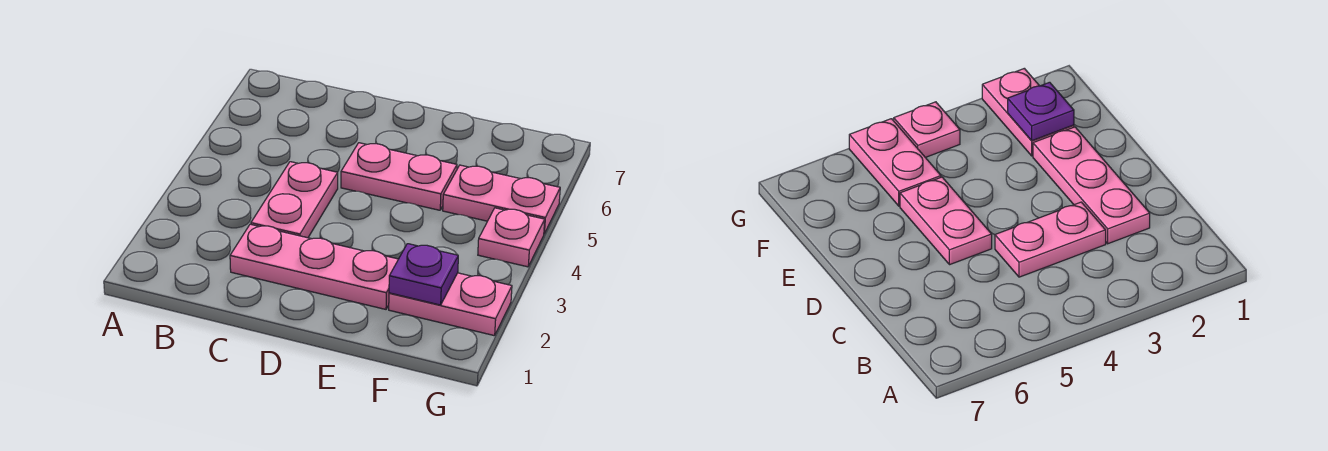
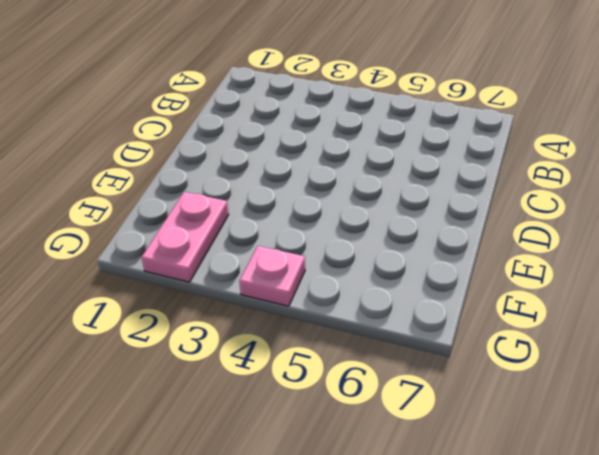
none -> pink 1x3 plate [230,224,398,309]
none -> pink 1x2 plate [251,162,338,238]

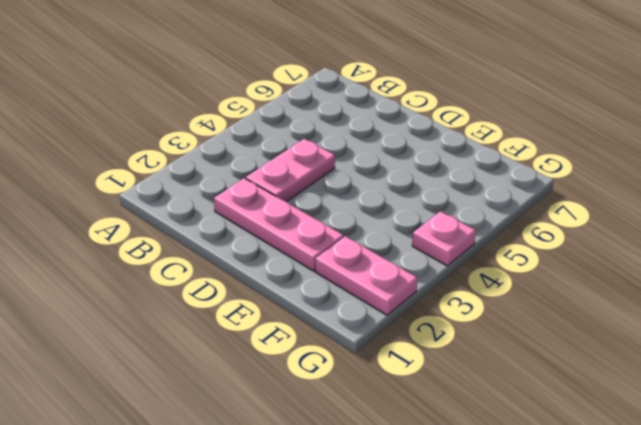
none -> pink 1x2 plate [341,143,457,210]
none -> pink 1x2 plate [443,165,560,234]

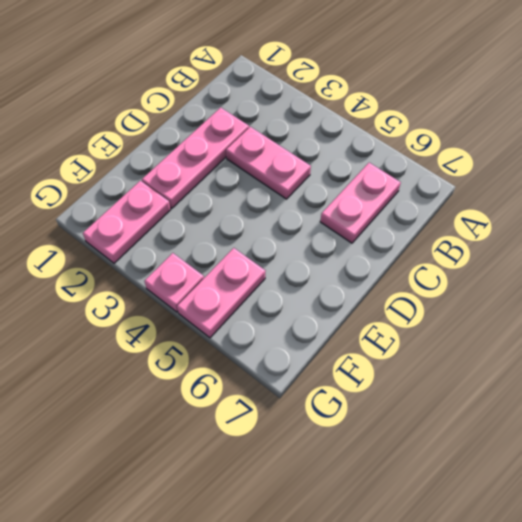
pink 1x2 plate [320,163,401,243] -> pink 1x2 plate moved to [341,143,457,210]
none -> purple 1x1 plate [389,244,458,305]

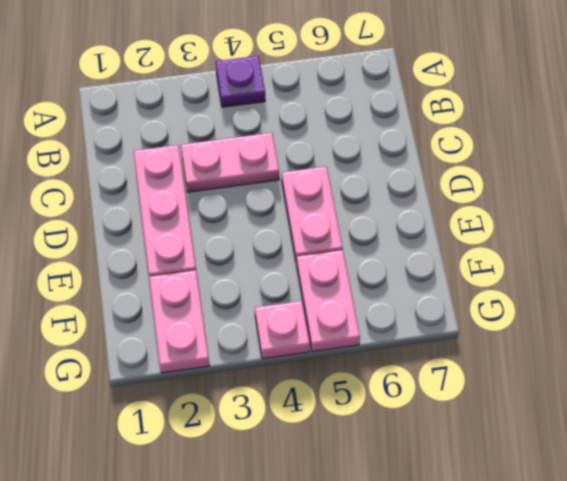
purple 1x1 plate [216,56,265,107] -> purple 1x1 plate moved to [389,244,458,305]

